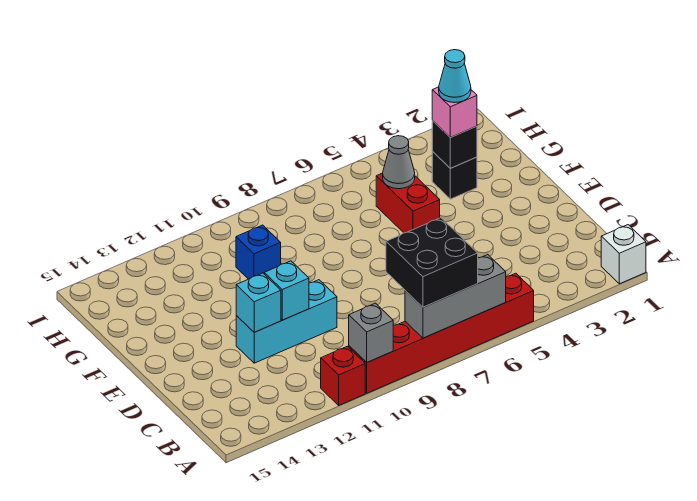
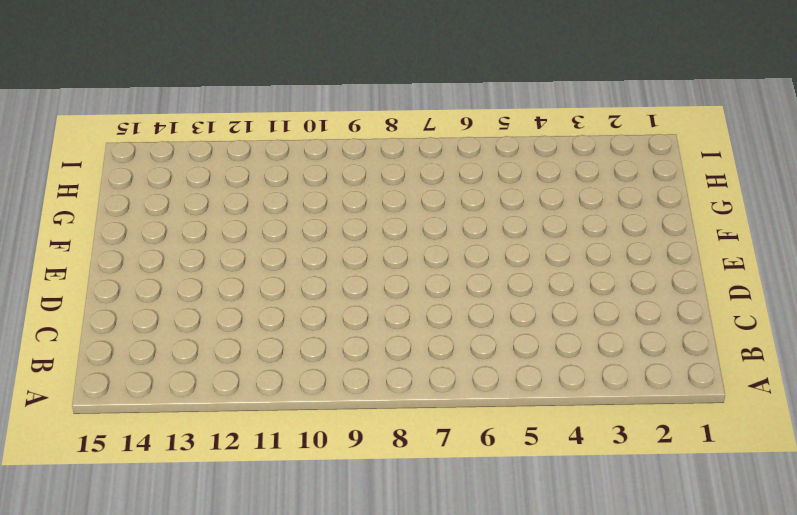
none -> white 1x1 brick [601,225,646,284]
none -> red 1x6 brick [349,273,534,393]
none -> red 1x1 brick [321,346,365,405]

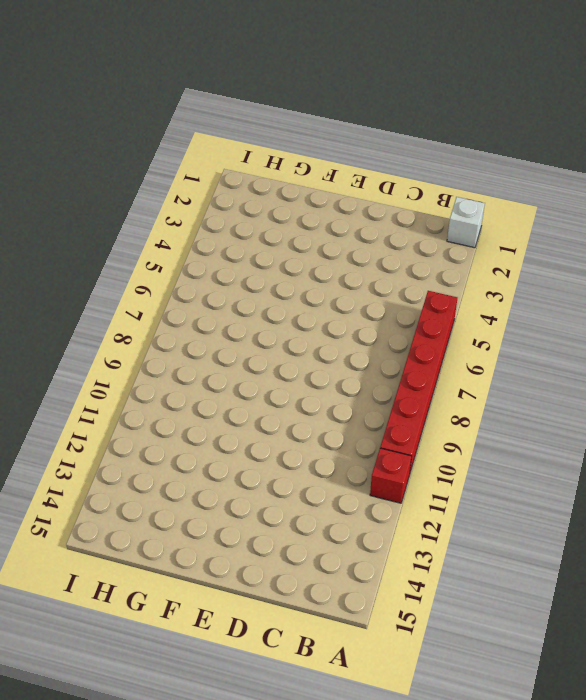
none -> cyan 1x3 brick [236,280,337,363]
none -> red 1x2 brick [376,173,440,233]
none -> black 1x1 brick [432,152,477,199]

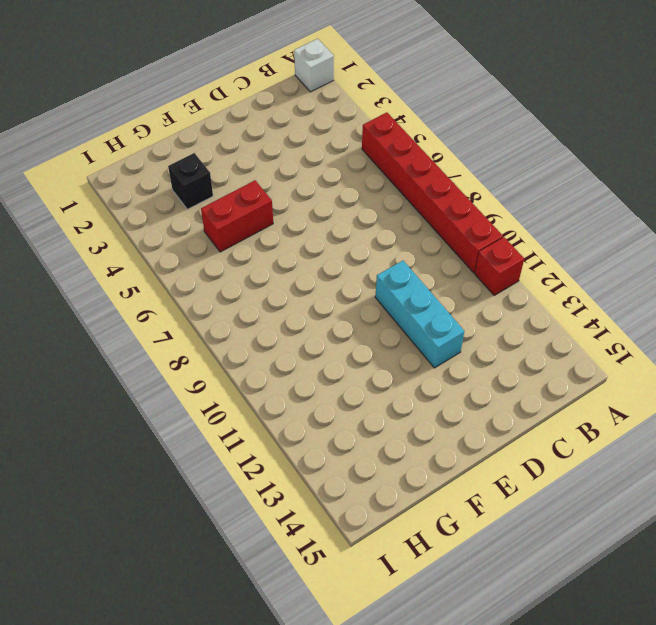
none -> blue 1x1 brick [236,225,281,279]
none -> grey 1x3 brick [405,255,506,338]
none -> grey 1x1 brick [349,303,393,362]

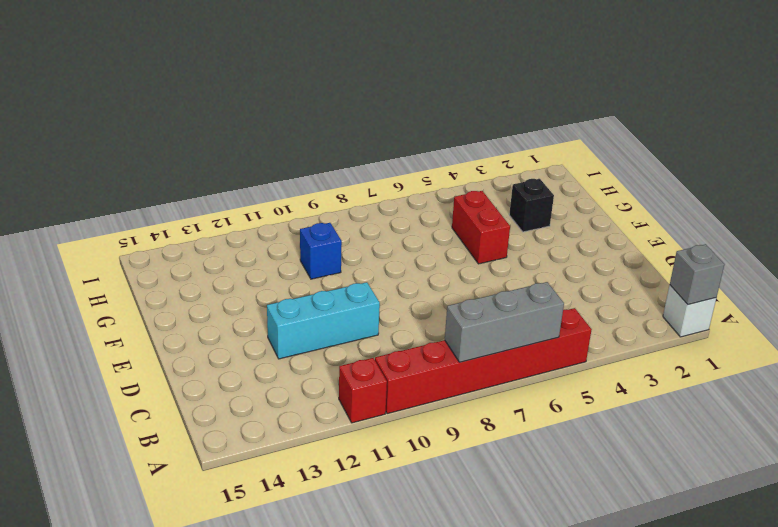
grey 1x1 brick [670,244,725,305] -> grey 1x1 brick moved to [349,303,393,362]
none -> cyan 1x1 brick [264,261,309,320]
none -> cyan 1x1 brick [236,273,281,332]
none -> black 1x1 brick [432,121,477,168]

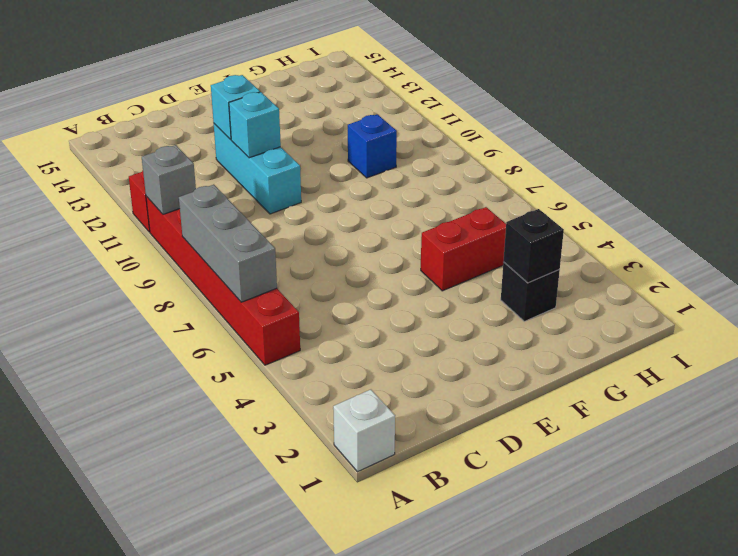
none -> grey 1x1 cone [383,136,415,189]
none -> black 2x2 brick [386,218,478,307]
none -> pink 1x1 brick [432,87,477,137]

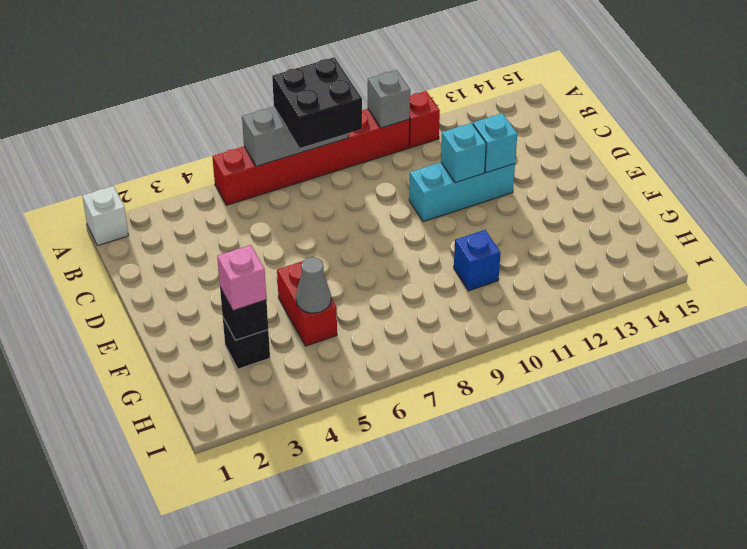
none -> cyan 1x1 cone [439,50,471,103]

